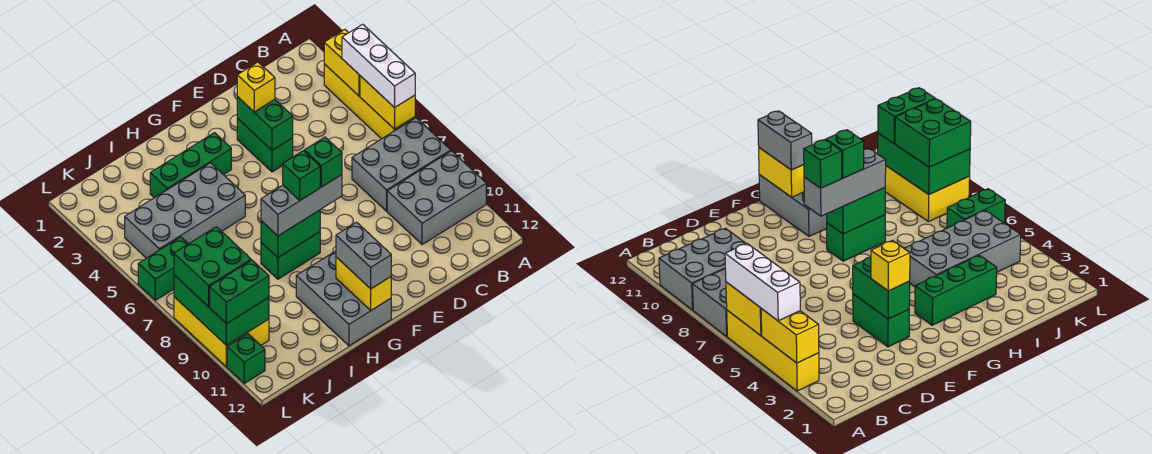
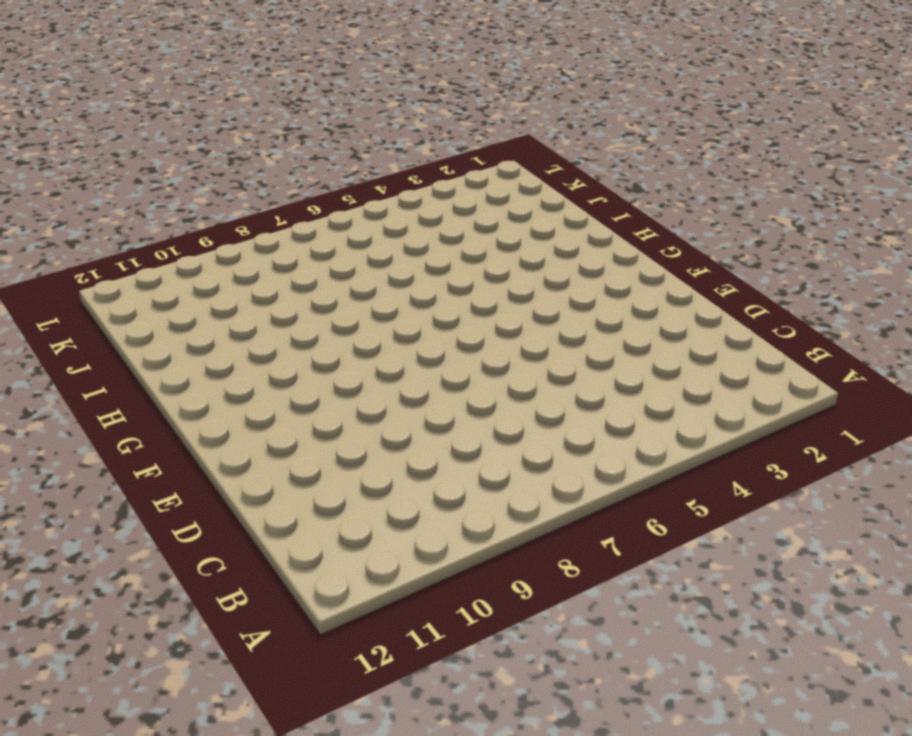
none -> yellow 1x4 brick [324,64,415,139]
none -> grey 2x3 brick [352,118,451,211]
none -> grey 2x3 brick [387,151,486,245]

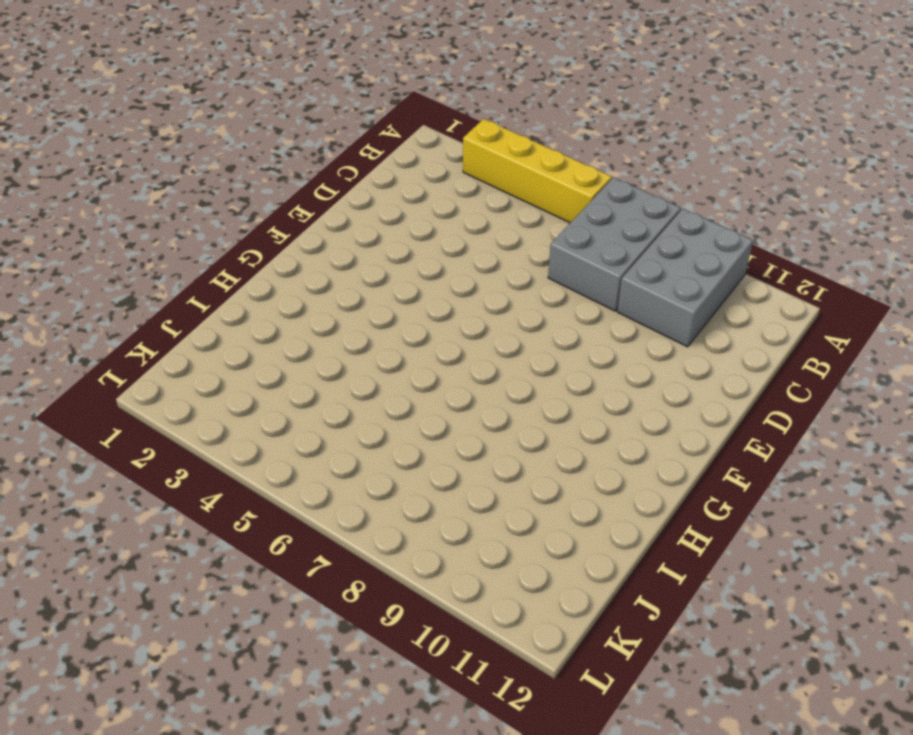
none -> green 1x2 brick [237,118,293,172]
none -> green 1x3 brick [150,133,231,198]
none -> green 1x2 brick [261,232,320,279]

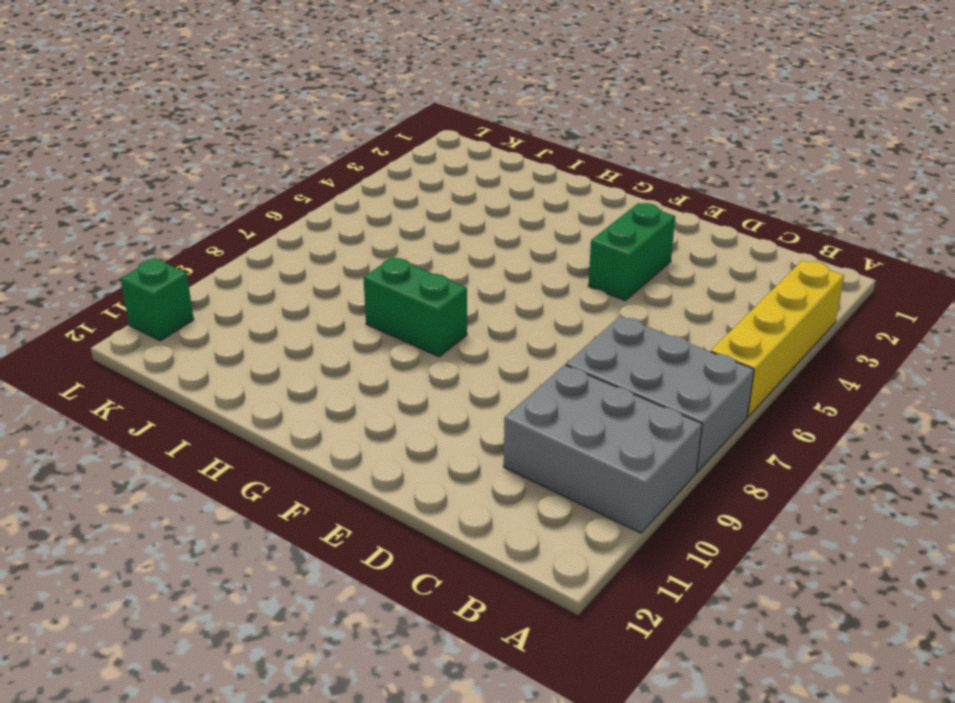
none -> green 1x3 brick [150,133,231,198]
none -> grey 2x3 brick [296,251,391,346]
none -> grey 2x4 brick [125,163,245,258]

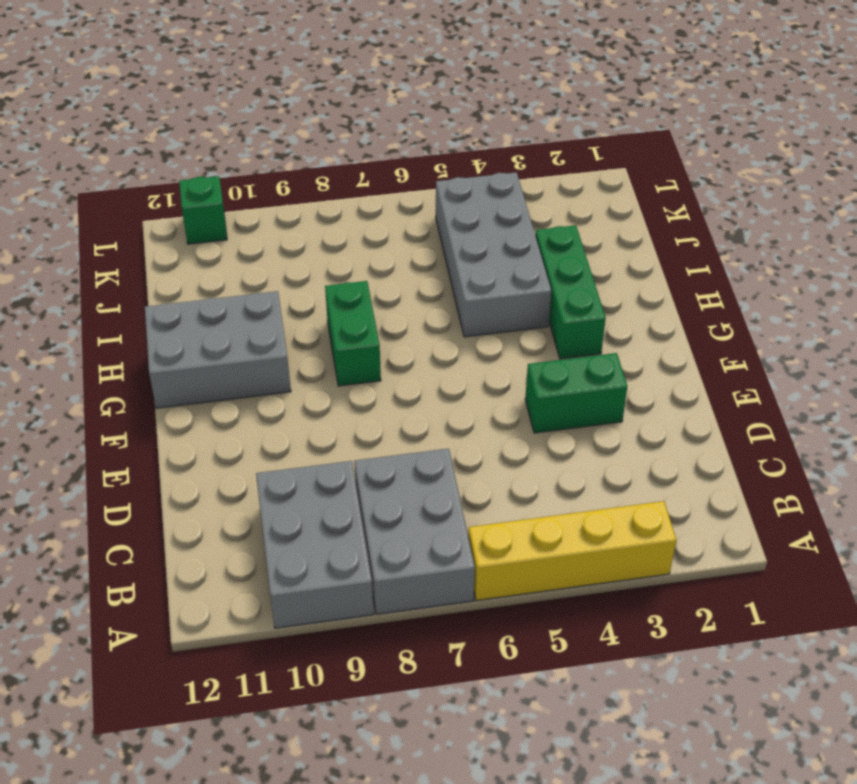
none -> green 1x2 brick [138,237,188,300]
none -> yellow 2x3 brick [174,297,269,367]
none -> yellow 1x2 brick [324,30,360,96]

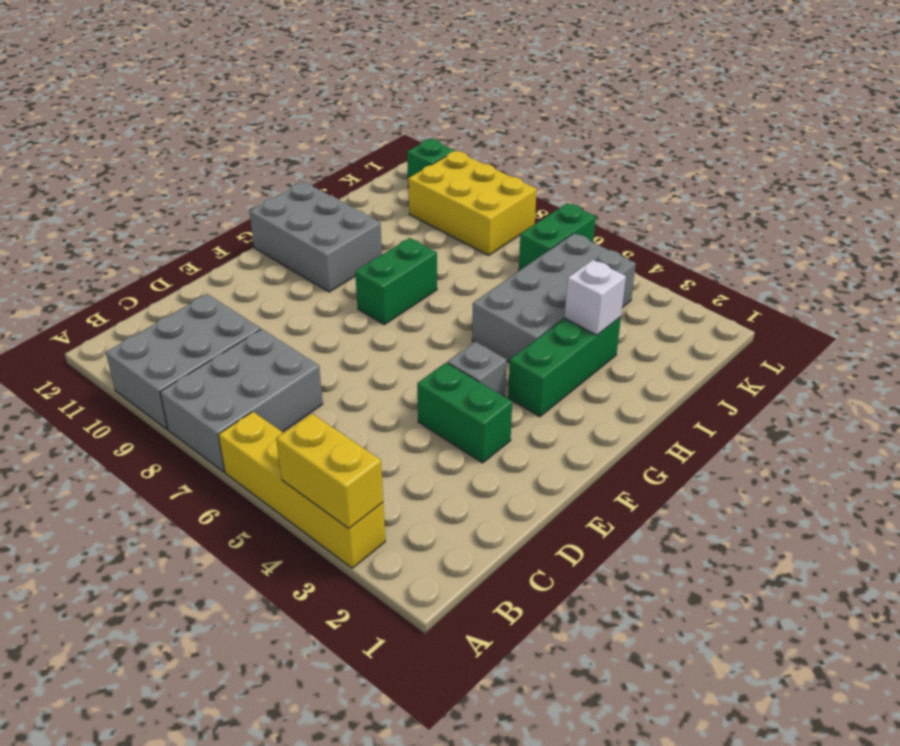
grey 1x1 brick [448,342,507,397] -> none
white 1x1 brick [564,260,626,335] -> none
none -> yellow 1x2 brick [360,76,415,129]
none -> green 1x2 brick [237,97,293,150]
none -> green 1x2 brick [261,210,320,258]

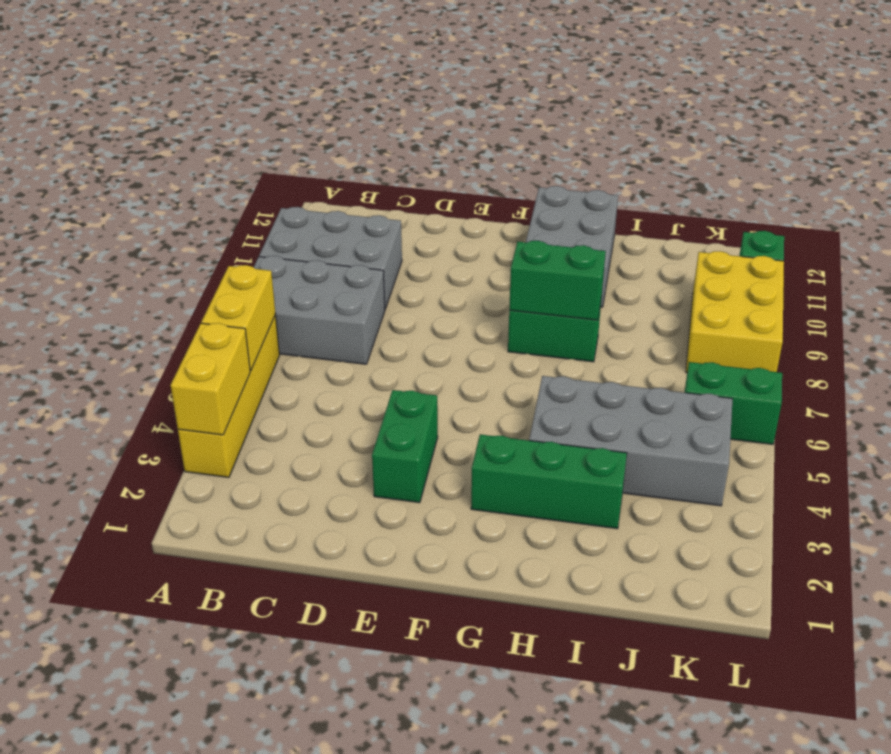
none -> green 1x2 brick [237,97,293,150]
none -> yellow 1x2 brick [336,257,391,310]
none -> green 2x3 brick [174,275,269,345]

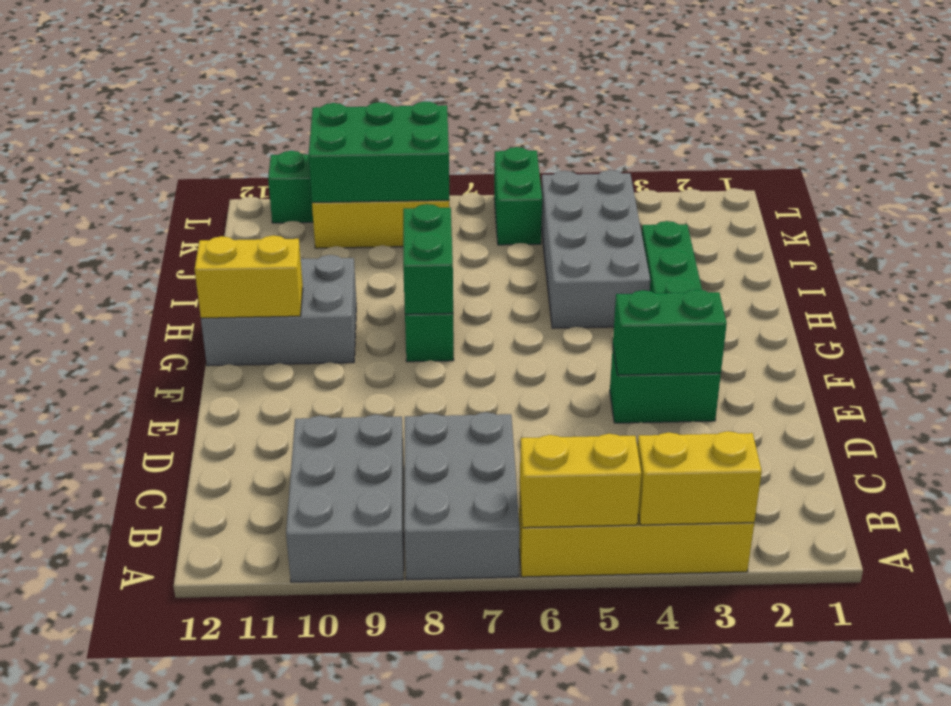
none -> white 1x3 brick [342,24,415,108]
none -> yellow 1x1 brick [237,62,275,112]
none -> grey 1x3 brick [261,175,342,236]

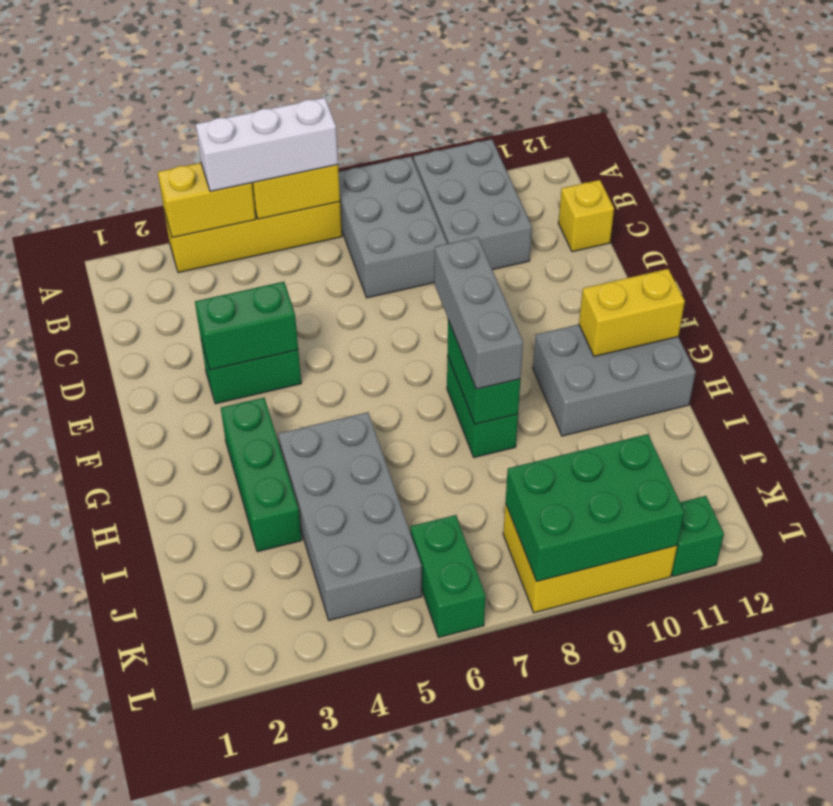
yellow 1x1 brick [558,180,614,252] -> yellow 1x1 brick moved to [237,62,275,112]
none -> grey 1x2 brick [336,222,391,289]
none -> green 2x2 brick [174,227,251,307]
none -> green 1x2 brick [210,260,269,324]

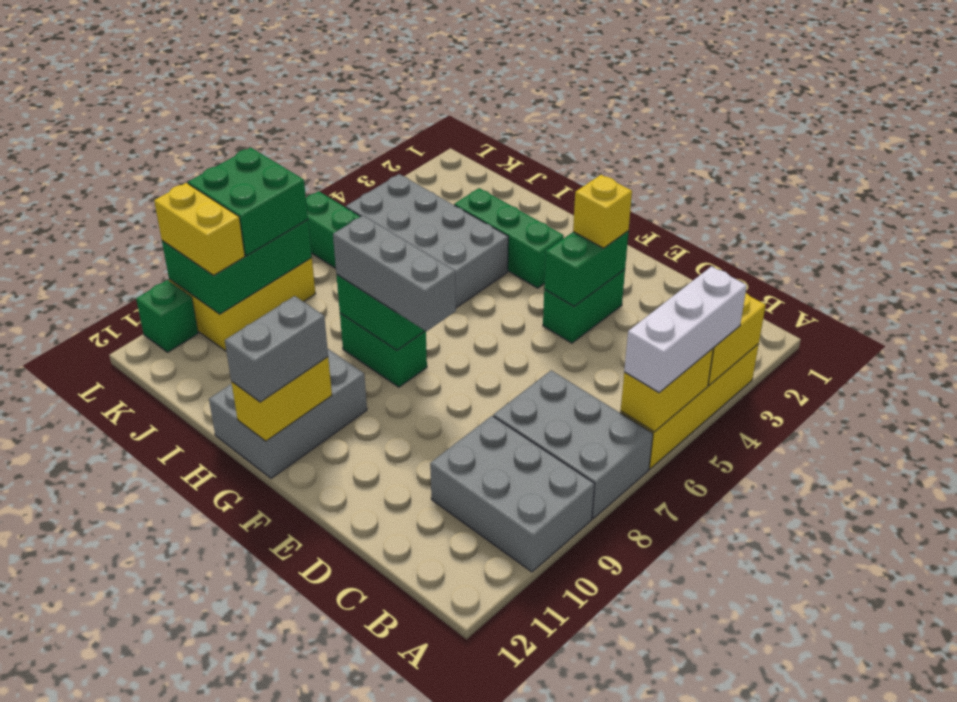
yellow 1x2 brick [154,183,245,275] -> green 1x2 brick [210,260,269,324]
none -> green 1x1 brick [304,137,342,187]
none -> green 1x1 brick [283,151,320,200]

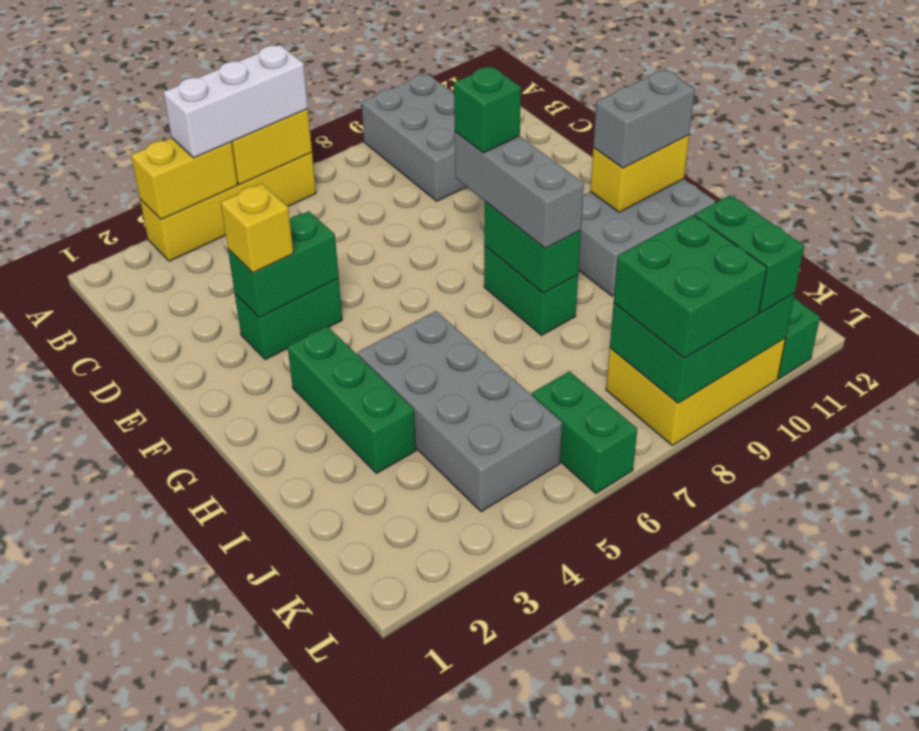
none -> grey 2x3 brick [352,118,451,211]
none -> green 1x1 brick [283,151,320,200]

